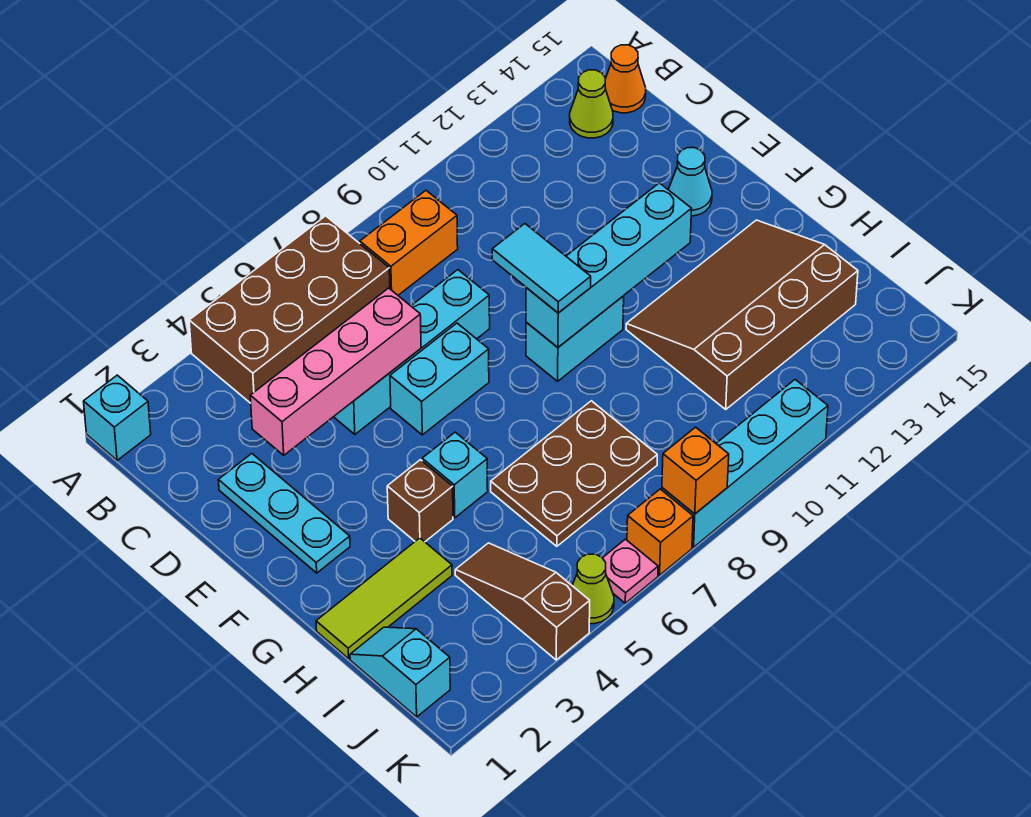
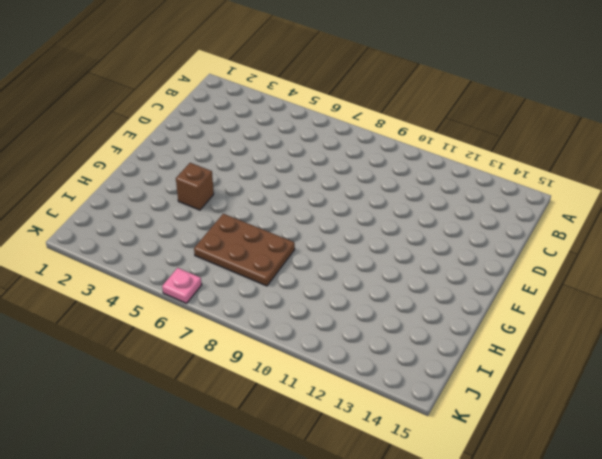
none -> cyan 1x1 brick [84,375,151,460]
none -> brown 2x4 brick [189,216,390,403]
none -> orange 1x2 brick [360,191,458,295]

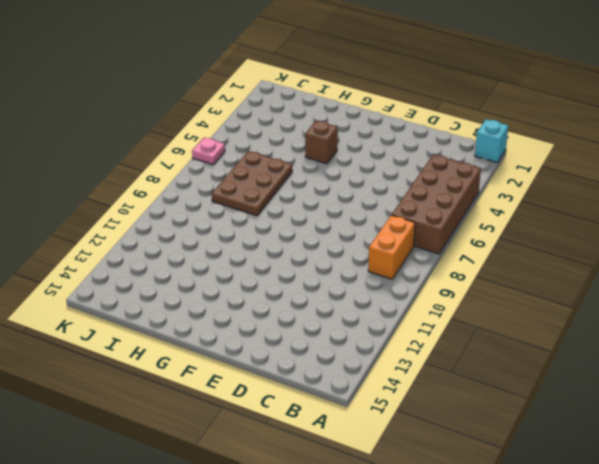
none -> lime 1x1 cone [570,70,613,138]
none -> orange 1x1 cone [605,45,646,113]
none -> cyan 1x3 plate [218,454,350,573]

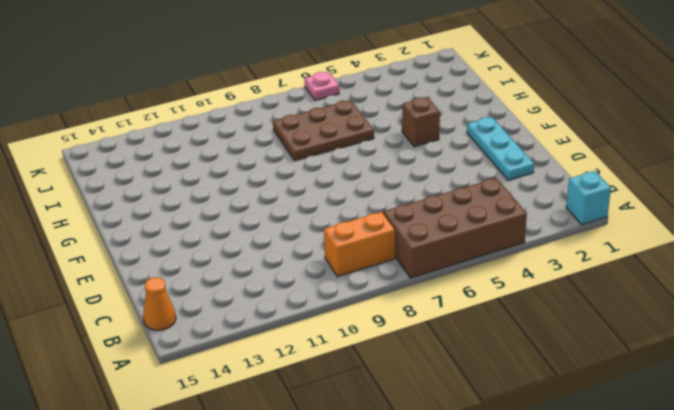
none -> lime 1x1 cone [570,70,613,138]
none -> cyan 1x4 brick [334,270,490,434]
none -> cyan 1x2 brick [390,323,489,435]

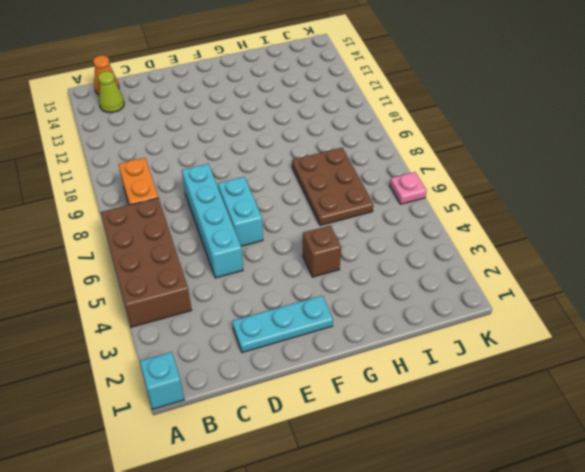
none -> cyan 1x1 cone [668,148,712,216]
none -> cyan 1x2 brick [526,296,624,381]
none -> cyan 1x1 brick [422,432,488,518]

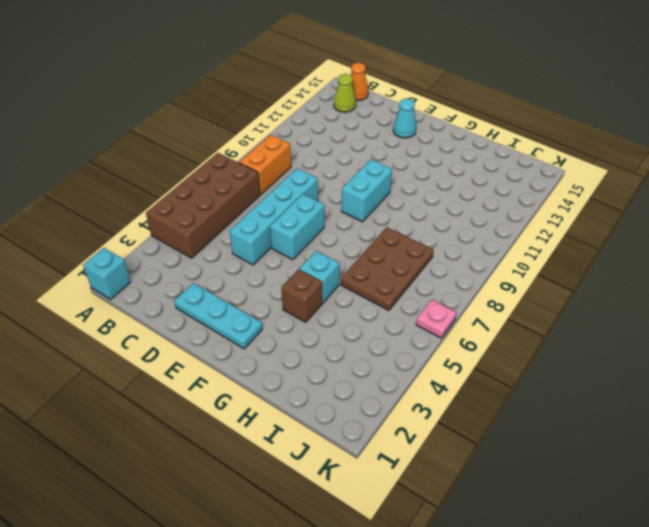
none -> brown 3x4 slope [626,220,858,409]
none -> lime 1x3 tile [316,538,452,659]
none -> cyan 1x2 slope [350,627,450,717]

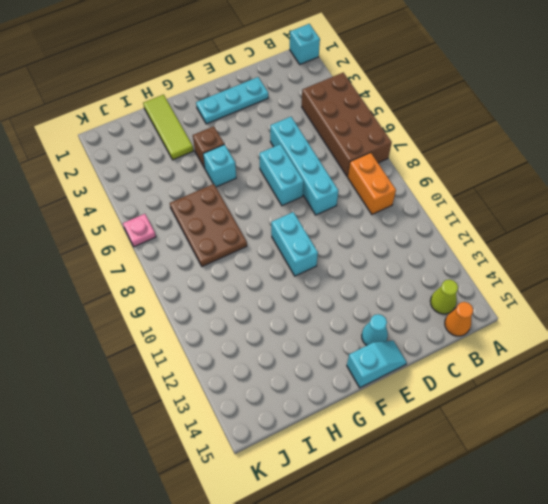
cyan 1x2 slope [347,341,407,388] -> cyan 1x2 slope moved to [350,627,450,717]
none -> brown 3x4 slope [626,220,858,409]
none -> brown 1x3 slope [455,543,590,660]
none -> lime 1x1 cone [572,554,614,624]

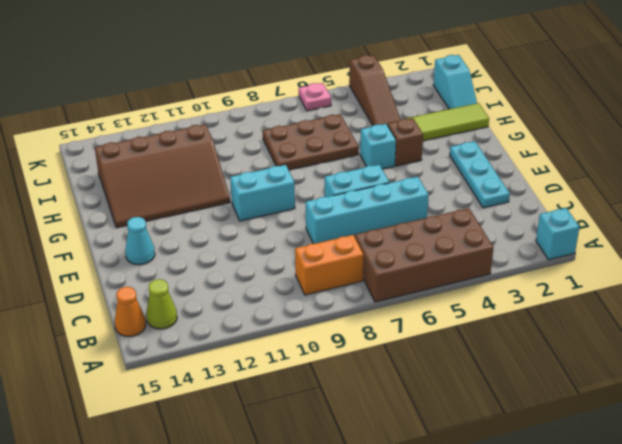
none -> lime 1x1 cone [572,554,614,624]
none -> orange 1x1 brick [627,489,693,575]
none -> cyan 1x4 brick [662,380,828,547]

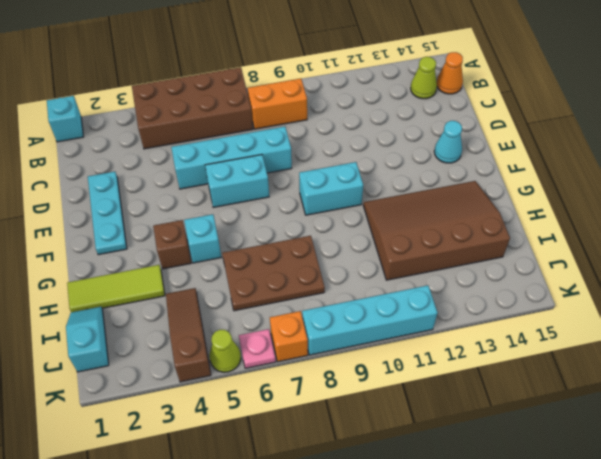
none -> pink 1x4 brick [250,288,421,455]
none -> cyan 1x4 brick [526,183,692,347]
none -> orange 1x1 brick [662,427,729,514]

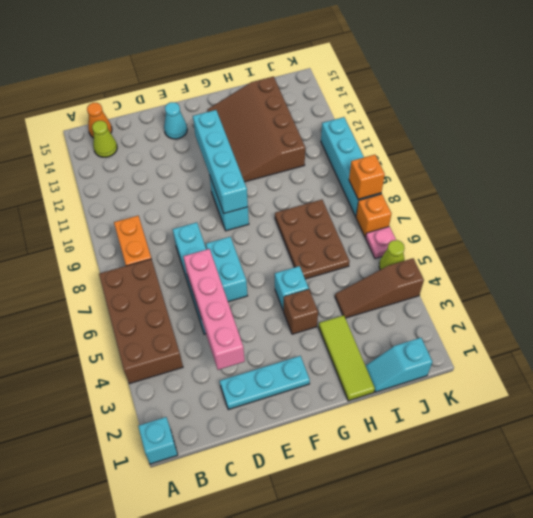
none -> cyan 1x2 tile [492,224,591,313]

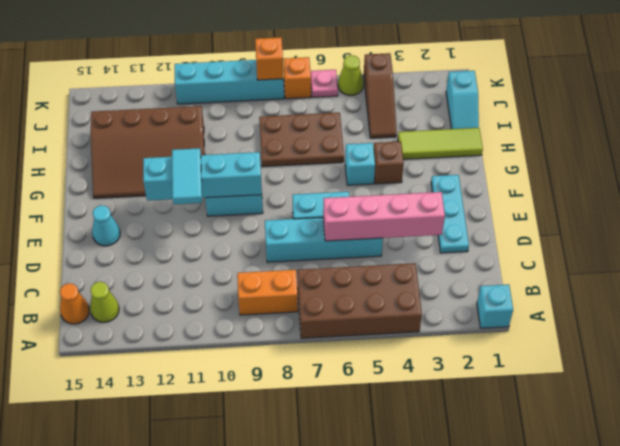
cyan 1x2 tile [172,148,202,204] -> cyan 1x2 tile moved to [492,224,591,313]

